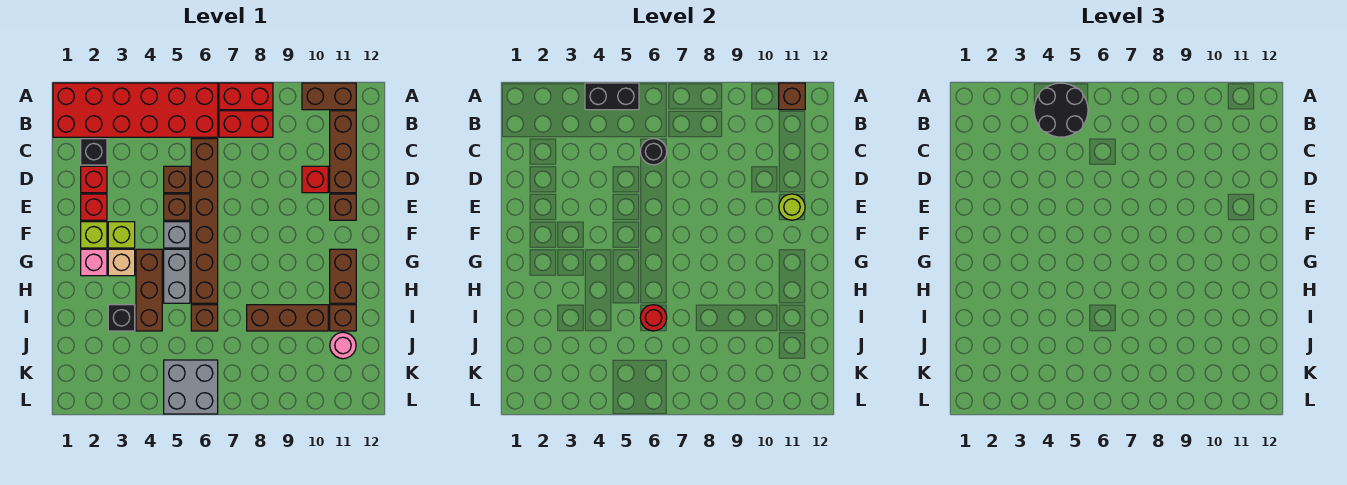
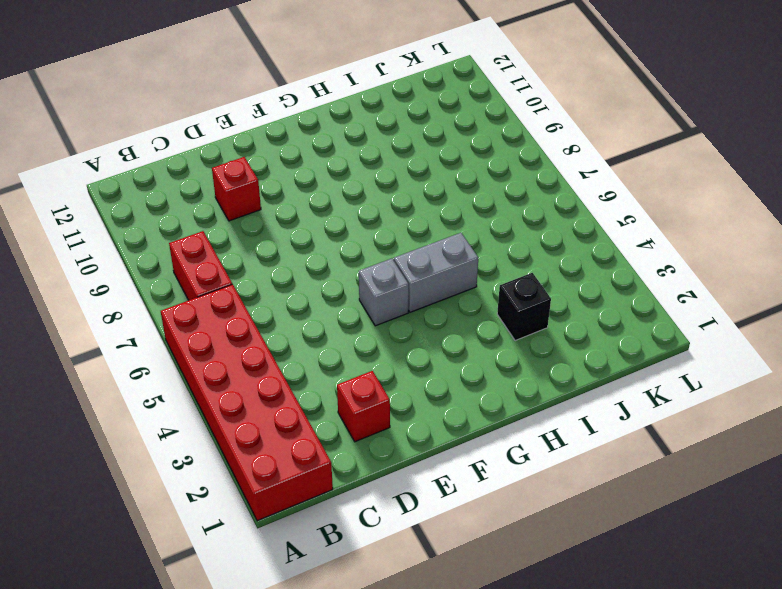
none -> red 1x2 brick [219,83,273,110]
none -> brown 1x2 brick [302,83,356,110]
none -> brown 1x3 brick [330,111,356,193]
none -> black 1x1 brick [81,139,107,165]

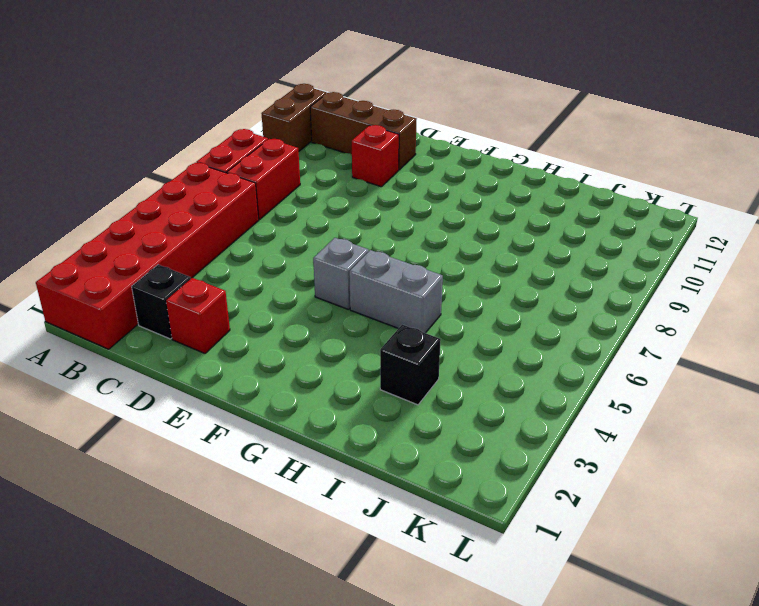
none -> brown 1x6 brick [191,139,218,303]
none -> brown 1x1 brick [164,166,190,193]
none -> red 1x1 brick [81,194,107,220]
none -> brown 1x1 brick [164,194,190,220]

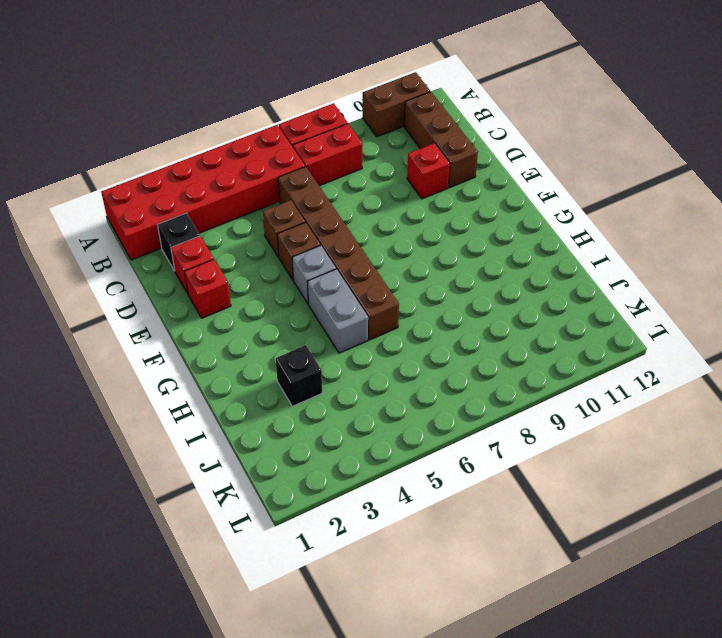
none -> brown 1x1 brick [330,194,356,220]
none -> lime 1x1 brick [81,222,107,248]
none -> lime 1x1 brick [108,222,135,248]
none -> pink 1x1 brick [81,249,107,276]

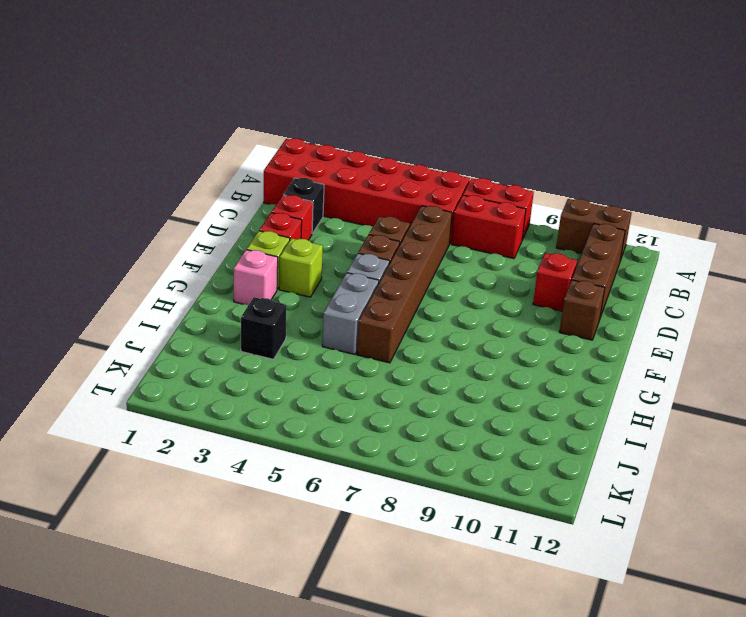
none -> tan 1x1 brick [108,249,135,276]
none -> brown 1x3 brick [136,249,162,331]
none -> brown 1x2 brick [330,249,356,303]
none -> brown 1x1 brick [191,305,218,331]

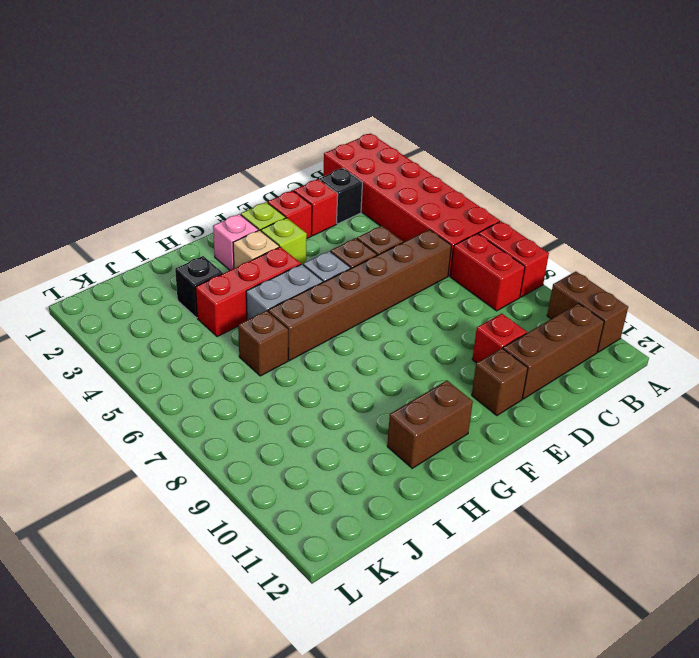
red 1x3 brick [196,247,301,337] -> brown 1x3 brick [136,249,162,331]
none -> brown 1x3 brick [247,305,328,331]
none -> brown 1x1 brick [330,305,356,331]
none -> pink 1x1 round brick [330,332,356,359]
none -> grey 2x2 brick [164,360,218,414]

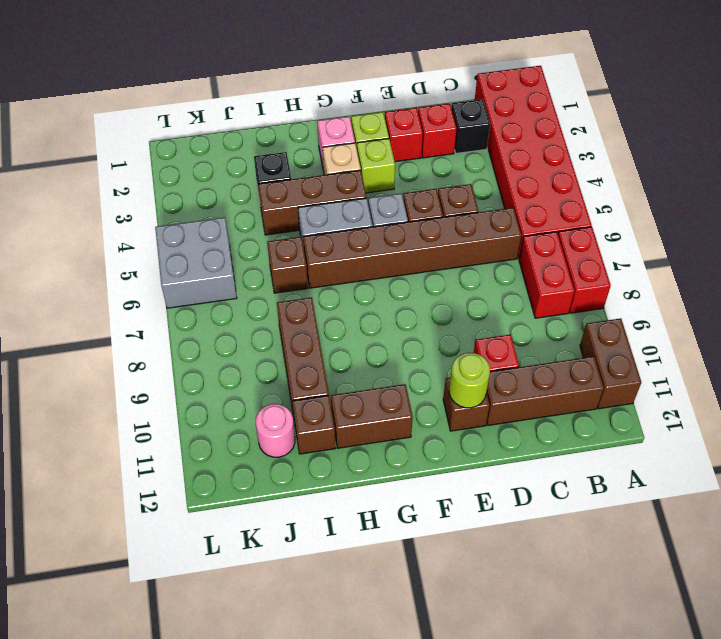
none -> black 1x2 brick [585,83,639,110]
none -> brown 1x1 brick [779,83,805,110]
none -> black 1x1 round brick [640,139,667,165]
none -> red 1x1 round brick [640,305,667,331]

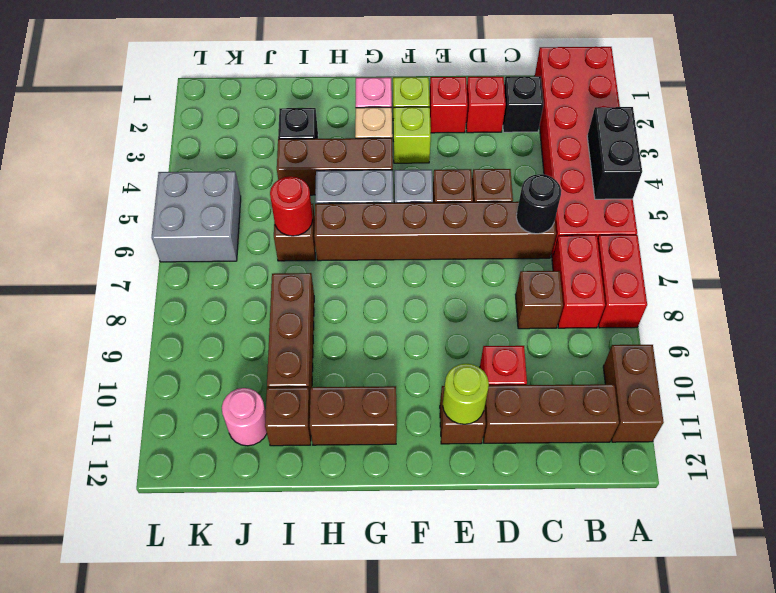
brown 1x1 brick [516,271,563,329] -> brown 1x1 brick moved to [779,83,805,110]
none -> black 2x2 round brick [1034,83,1088,137]

